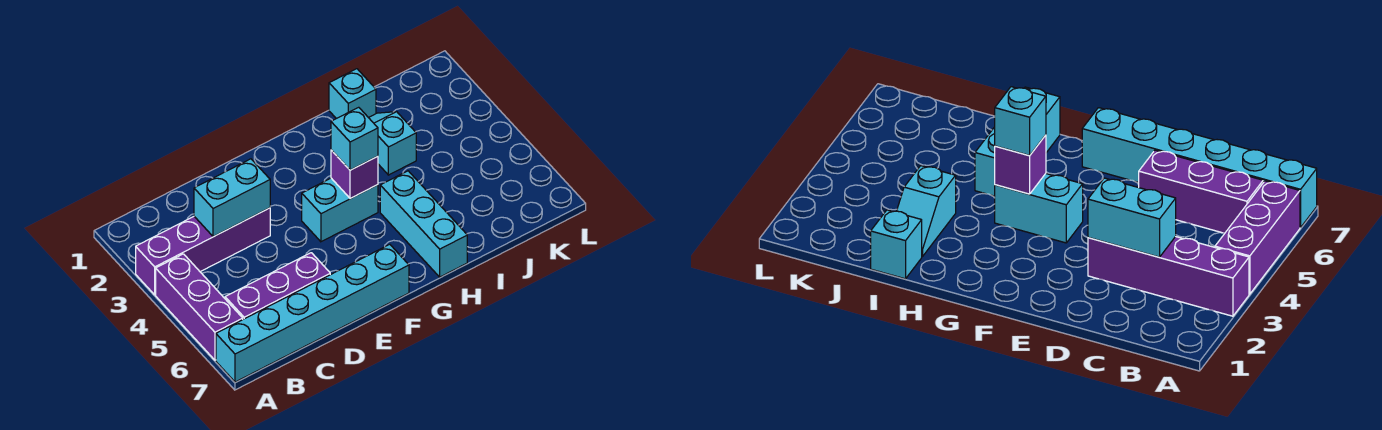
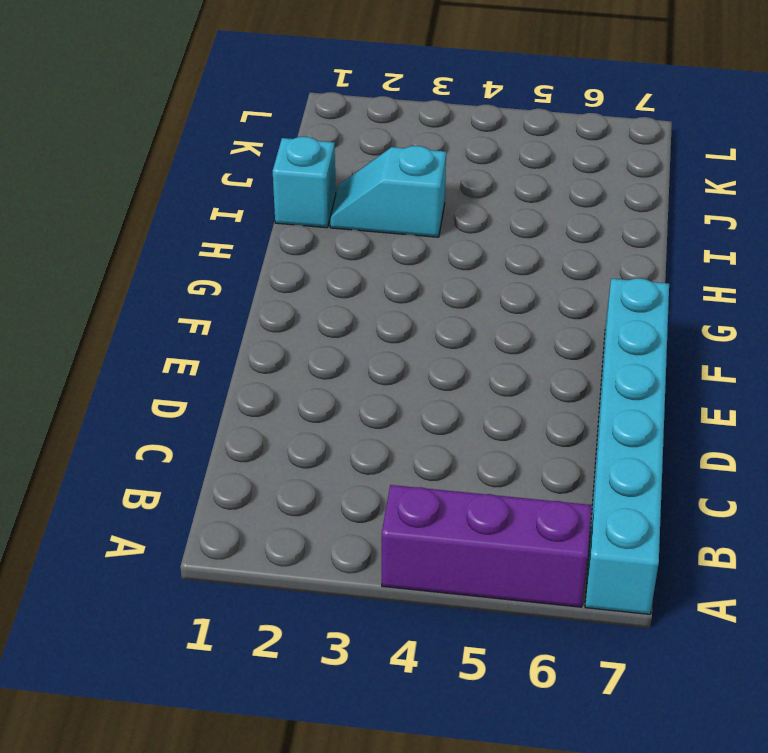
none -> purple 1x4 brick [136,208,270,295]
none -> purple 1x3 brick [225,253,330,319]

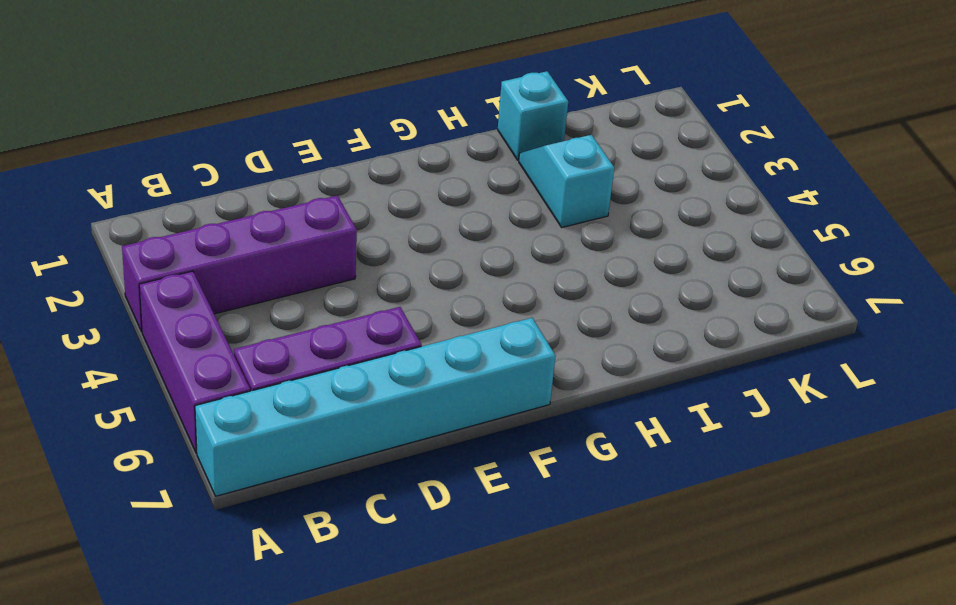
none -> cyan 1x2 brick [302,178,378,242]
none -> cyan 1x3 brick [380,171,467,277]

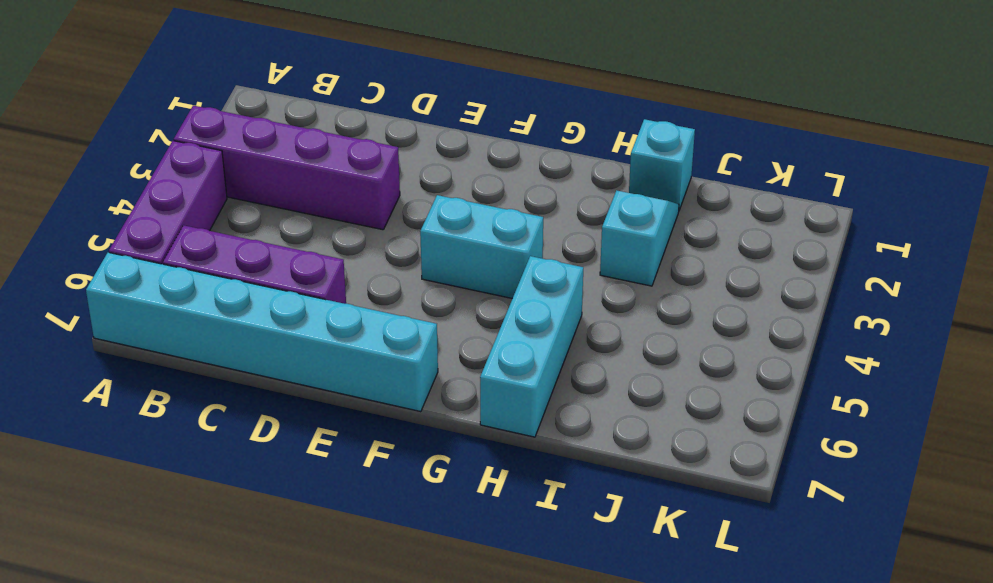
none -> cyan 1x2 brick [194,159,270,237]
none -> purple 1x1 brick [331,150,378,199]

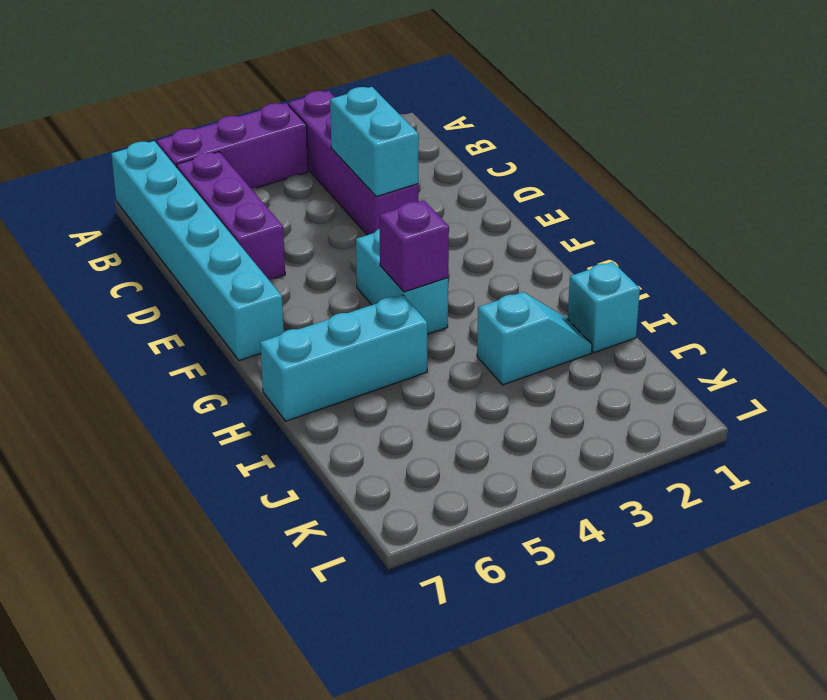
none -> cyan 1x1 brick [331,107,378,170]

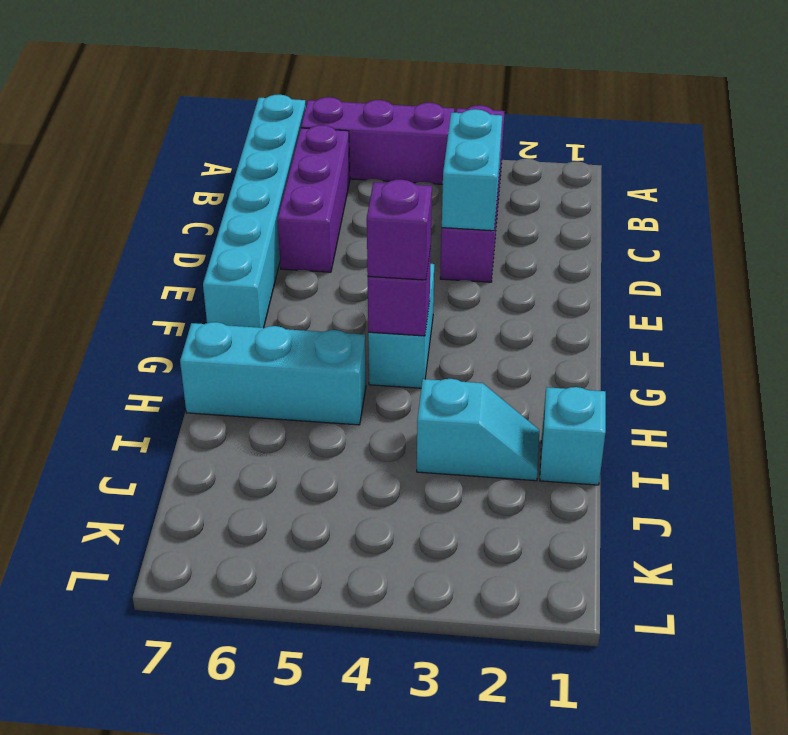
purple 1x1 brick [367,180,432,280] -> cyan 1x1 brick [331,107,378,170]

